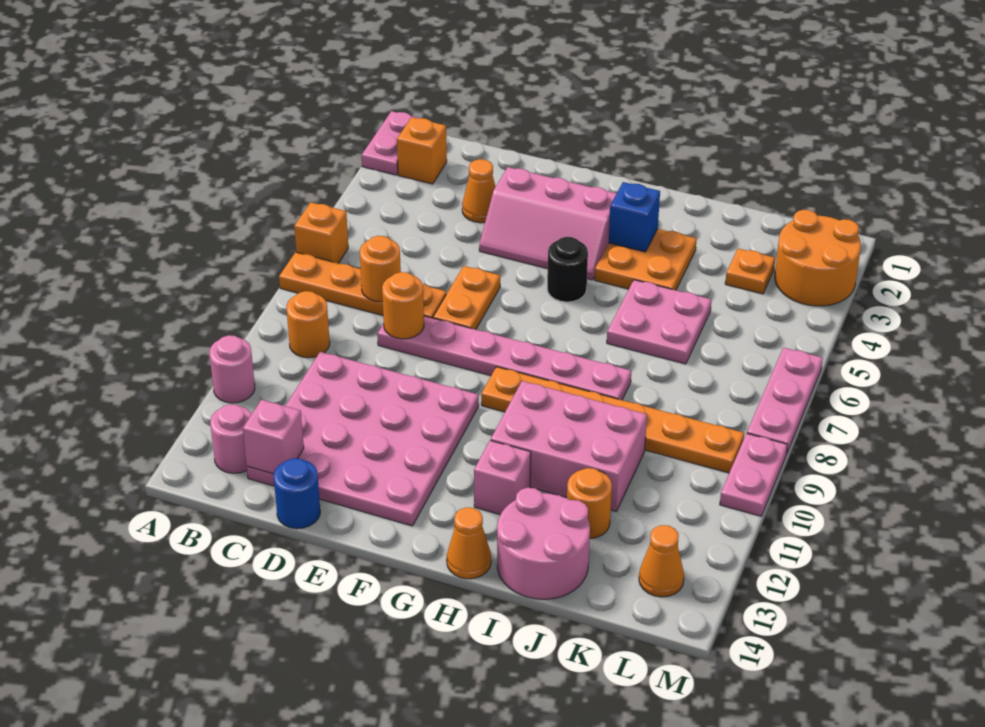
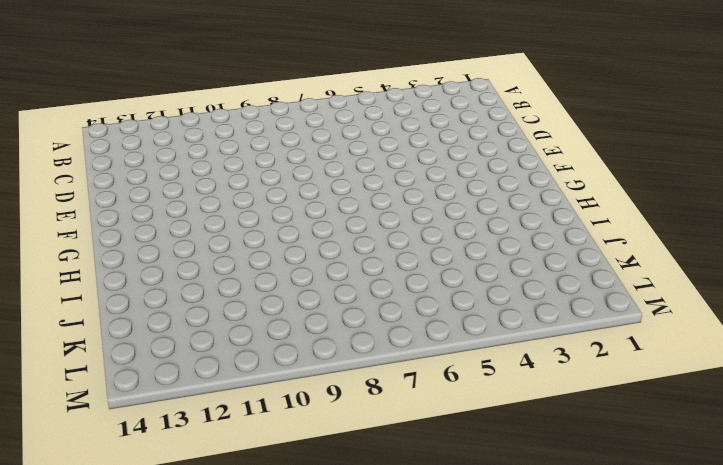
none -> pink 1x2 plate [362,111,419,175]
none -> orange 1x1 brick [294,202,348,263]
none -> orange 1x4 plate [279,252,446,318]
none -> pink 1x1 round brick [209,335,255,403]

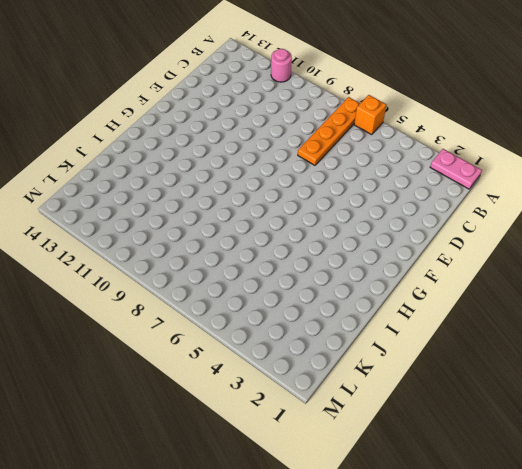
none -> orange 1x1 brick [397,117,447,184]
none -> orange 1x1 round brick [286,291,330,358]
none -> pink 1x1 round brick [210,404,252,473]
none -> pink 4x4 plate [247,352,479,526]

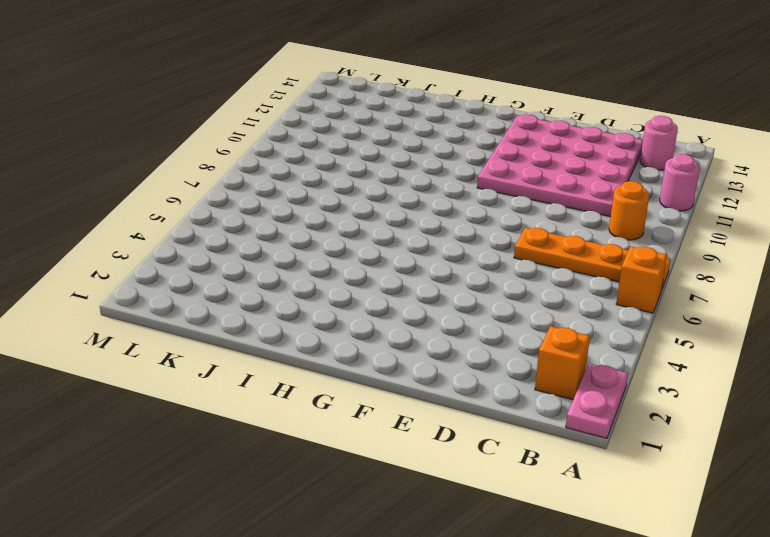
none -> orange 1x1 cone [462,159,496,223]
none -> pink 1x6 plate [377,316,631,400]
none -> blue 1x1 round brick [274,458,320,529]
none -> pink 2x3 slope [479,167,617,280]

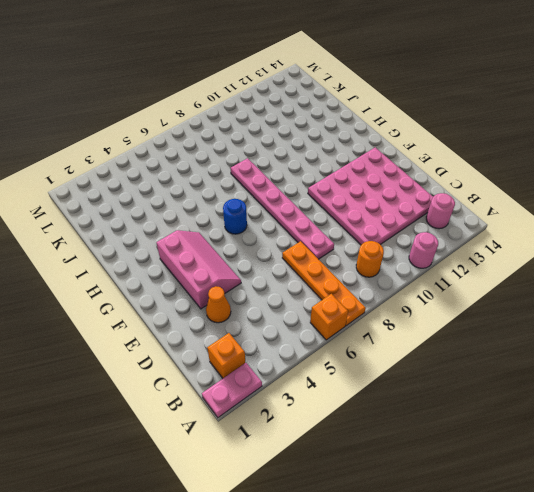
blue 1x1 round brick [223,199,247,234] -> blue 1x1 round brick moved to [274,458,320,529]
none -> orange 1x2 plate [433,266,500,329]
none -> black 1x1 round brick [547,237,588,302]
none -> orange 1x6 plate [481,367,744,473]
none -> orange 2x2 plate [595,229,697,290]

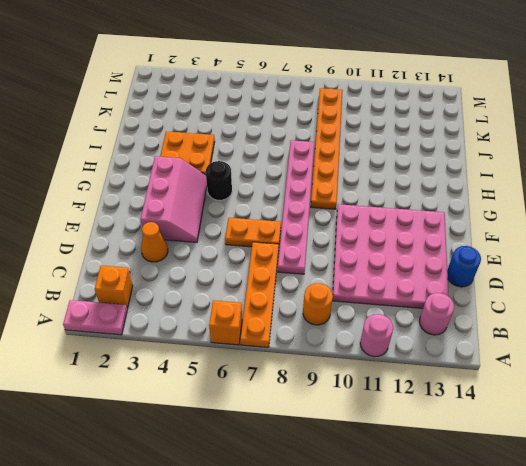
none -> pink 2x3 brick [491,381,647,511]
none -> pink 1x1 brick [474,440,531,514]
none -> orange 1x1 cone [447,507,491,579]
none -> pink 2x2 plate [607,280,711,364]

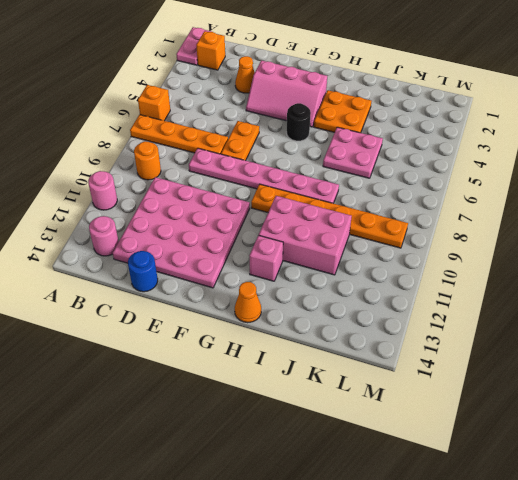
none -> pink 2x2 round brick [497,488,590,599]
none -> orange 1x1 round brick [567,468,612,538]
none -> orange 1x1 plate [725,249,775,294]
none -> orange 2x2 round brick [775,210,861,306]

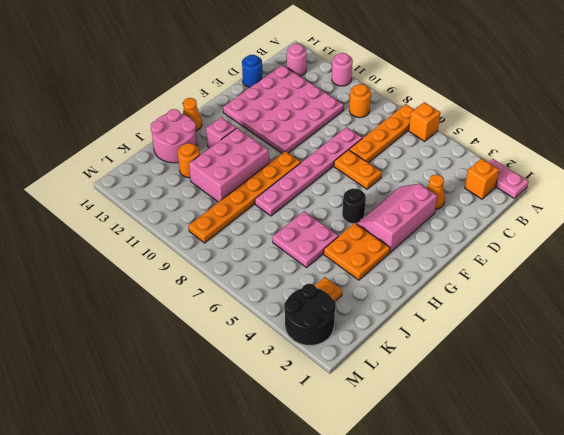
black 2x2 round brick [284,284,336,346] -> orange 2x2 round brick [775,210,861,306]
none -> orange 1x1 cone [639,525,684,597]
none -> pink 1x3 plate [747,348,823,455]
none -> pink 1x2 plate [720,434,787,516]
none -> orange 1x1 round brick [360,236,401,302]

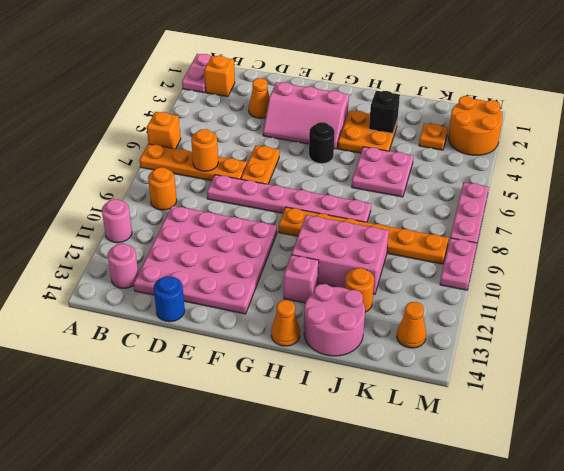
black 1x1 brick [369,91,400,133] -> none
none -> pink 1x1 brick [243,400,304,474]
none -> orange 1x1 round brick [382,272,424,339]
none -> blue 1x1 brick [609,182,660,252]

